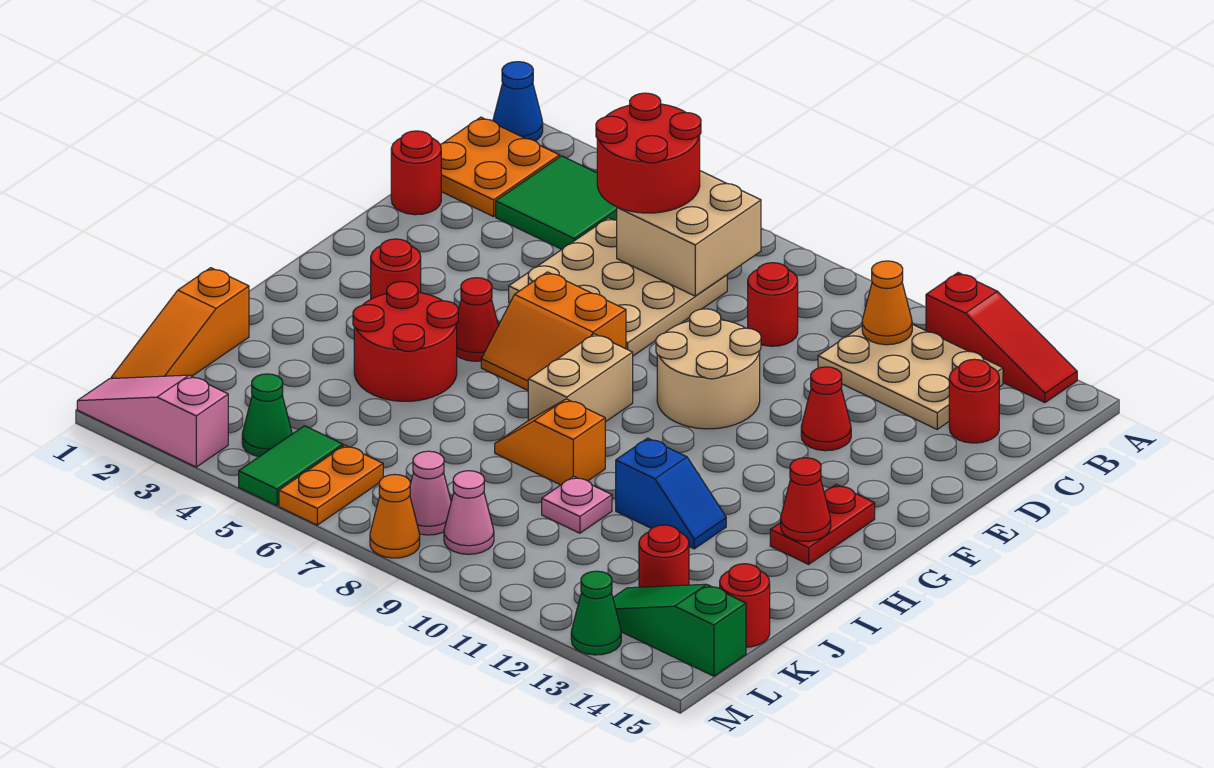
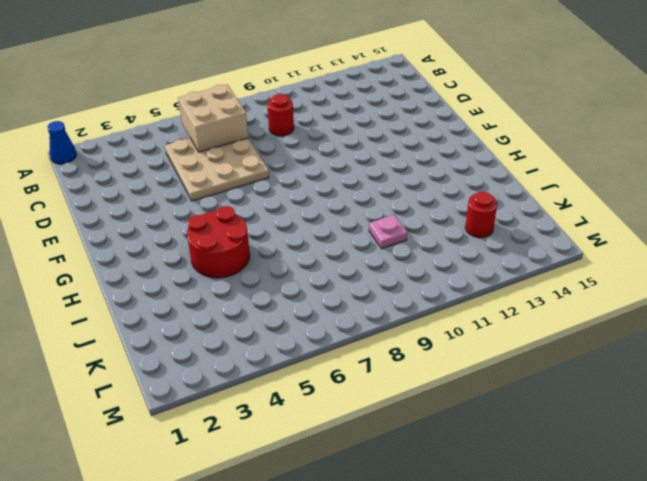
none -> red 1x3 slope [926,273,1077,402]
none -> orange 2x2 plate [440,117,560,217]
none -> green 2x2 tile [496,156,617,249]
none -> tan 2x3 plate [818,324,1003,429]

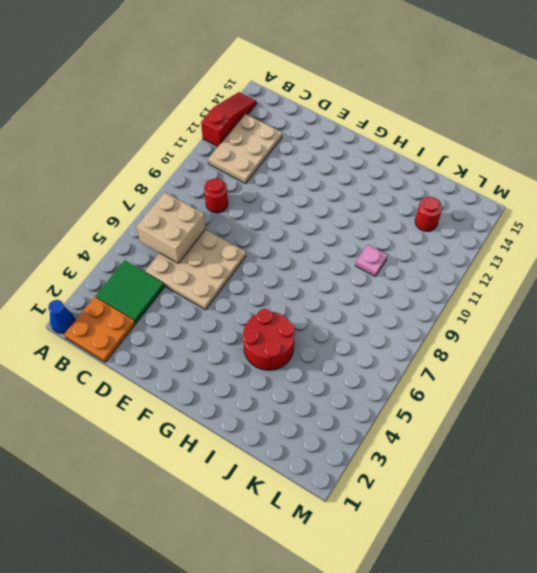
none -> red 1x1 round brick [949,359,999,443]
none -> red 1x1 round brick [391,131,441,215]
none -> tan 2x2 round brick [656,309,761,429]
none -> red 1x1 cone [801,367,851,451]

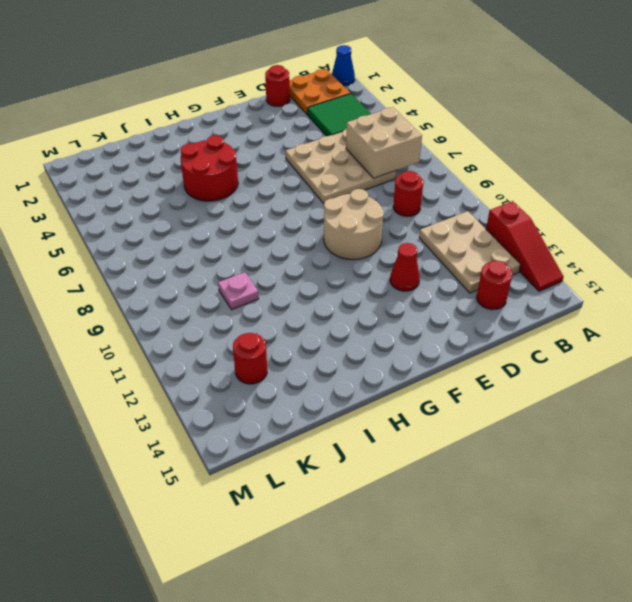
none -> orange 2x2 slope [481,272,626,390]
none -> red 1x1 round brick [371,239,421,299]
none -> red 1x1 cone [457,278,498,361]
none -> tan 1x2 brick [528,334,633,422]

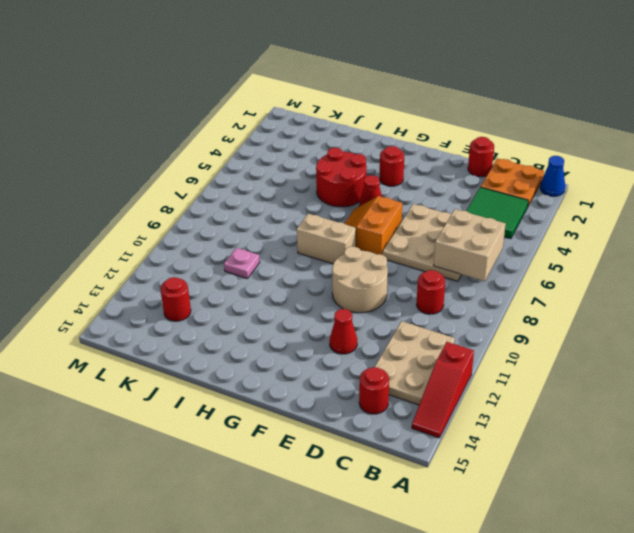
none -> red 1x2 plate [770,484,875,564]
none -> orange 1x2 slope [495,399,605,485]
none -> blue 1x2 slope [616,438,726,549]
none -> orange 1x3 slope [111,268,249,379]

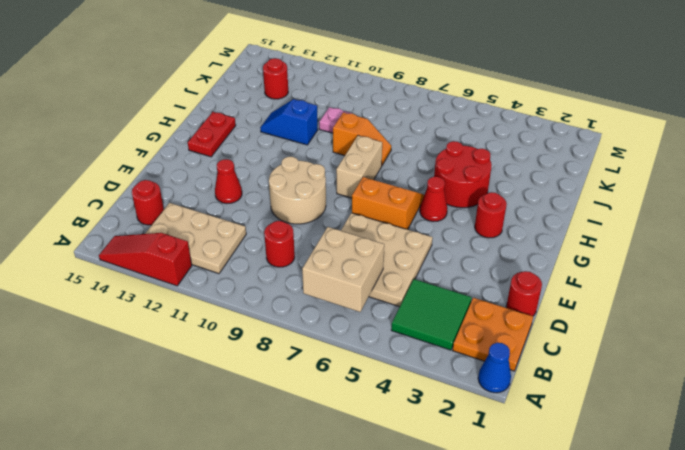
none -> orange 1x3 slope [111,268,249,379]
none -> red 1x1 round brick [720,564,770,647]
none -> green 1x1 cone [242,374,292,457]
none -> green 1x2 tile [239,426,343,506]

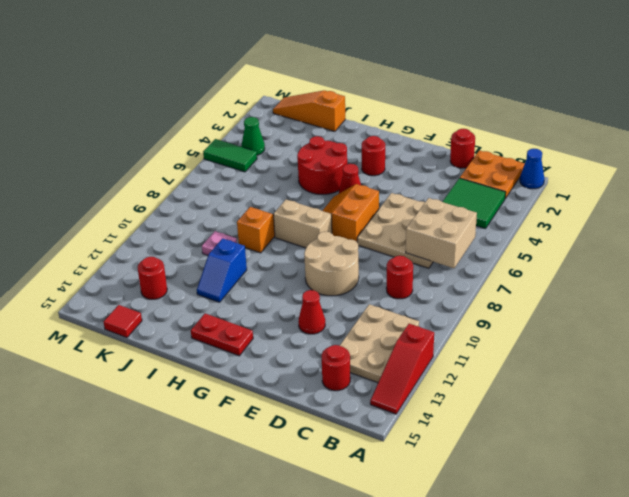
red 1x1 tile [103,305,142,338] -> red 1x1 round brick [720,564,770,647]
none -> orange 1x2 plate [279,445,383,525]
none -> pink 1x1 cone [410,451,451,535]
none -> pink 1x1 cone [444,471,494,554]
none -> green 1x3 slope [613,584,746,676]

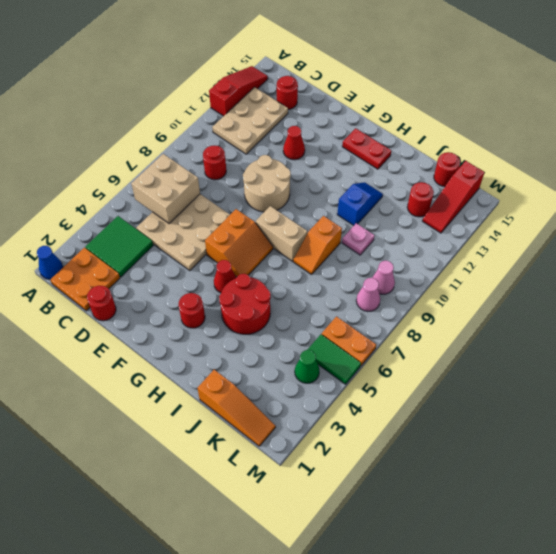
red 1x3 slope [422,161,484,233] -> green 1x3 slope [613,584,746,676]
none -> pink 1x3 slope [77,375,228,467]
none -> orange 1x1 cone [370,474,420,558]
none -> green 1x1 cone [571,571,621,655]
none -> orange 1x1 cone [862,261,912,345]

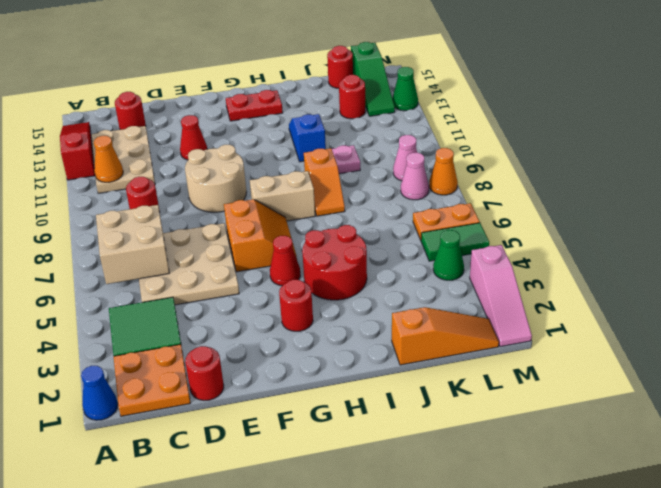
none -> red 1x1 cone [781,458,831,541]
none -> red 2x2 round brick [596,93,701,213]

